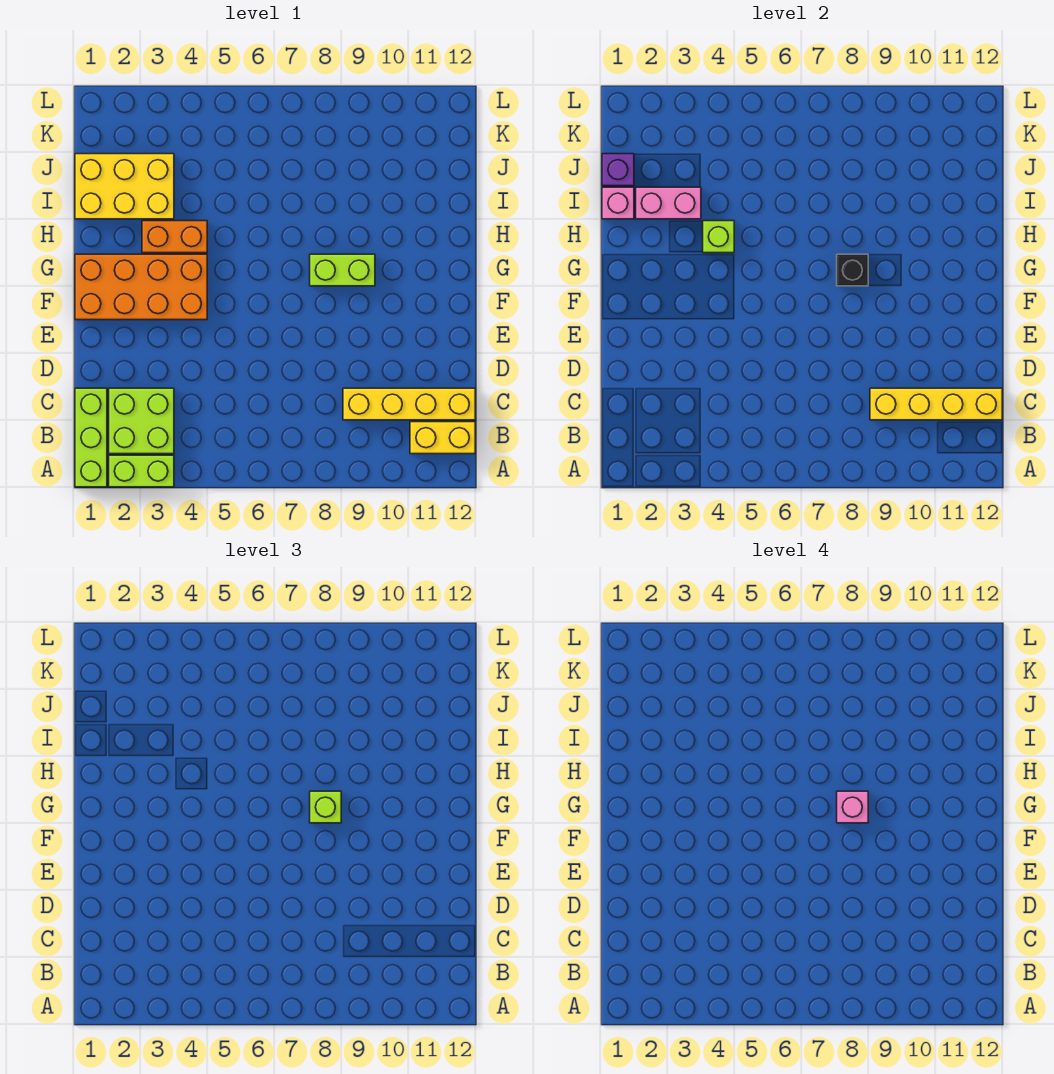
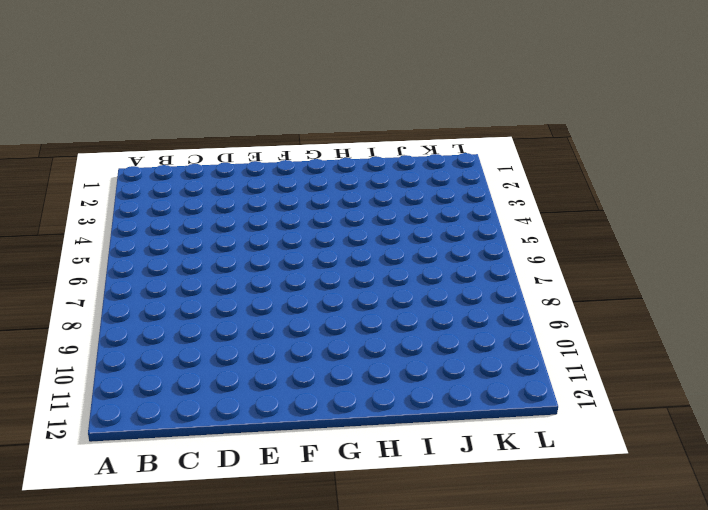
none -> lime 1x3 brick [75,388,107,487]
none -> lime 1x2 brick [109,455,174,487]
none -> lime 2x2 brick [109,388,174,454]

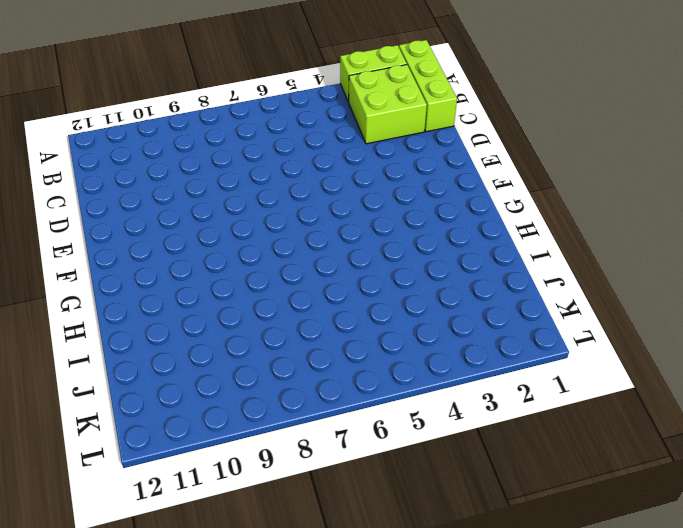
none -> yellow 1x2 brick [410,422,475,454]
none -> yellow 1x4 brick [343,388,475,420]
none -> orange 2x4 brick [75,254,207,320]

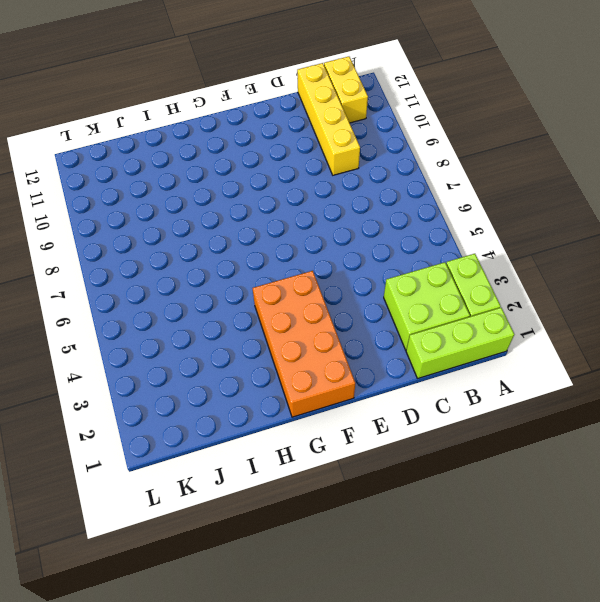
none -> lime 1x2 brick [310,254,375,286]
none -> orange 1x2 brick [142,221,207,253]
none -> yellow 2x3 brick [75,154,174,219]

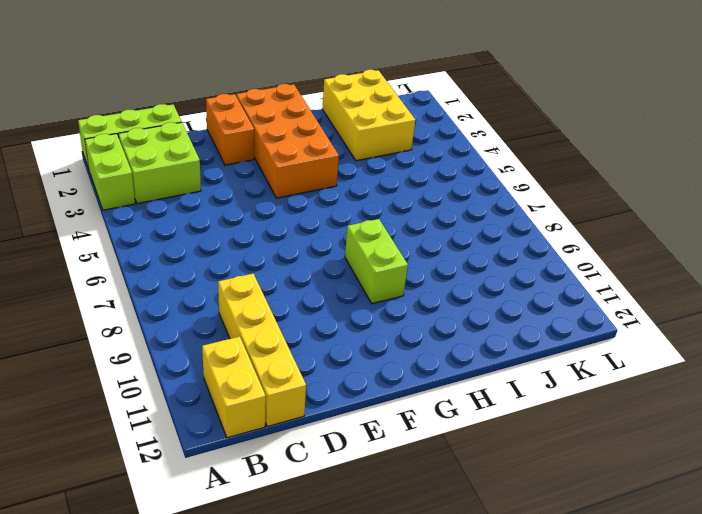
orange 1x2 brick [206,94,254,165] -> orange 1x2 brick moved to [142,221,207,253]
none -> yellow 1x4 brick [870,388,1002,420]
none -> black 1x1 brick [837,254,868,286]
none -> lime 1x1 brick [703,221,734,253]

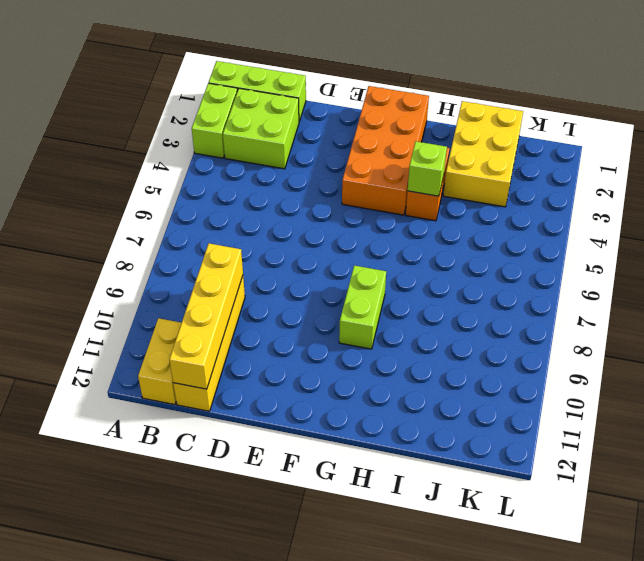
none -> black 1x1 brick [837,254,868,286]
none -> pink 1x1 brick [602,187,634,219]
none -> pink 1x2 brick [636,187,701,219]

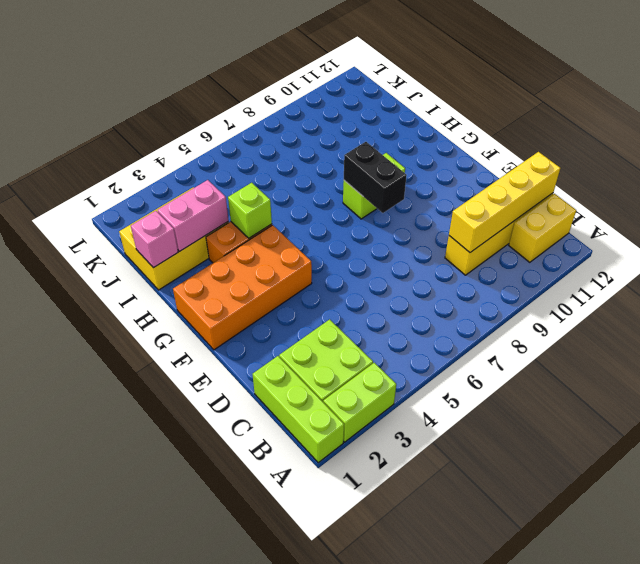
black 1x2 brick [344,142,407,213] -> black 1x1 brick [837,254,868,286]
none -> purple 1x1 brick [602,154,634,186]
none -> lime 1x1 brick [310,791,341,823]
none -> pink 1x1 brick [837,791,868,823]

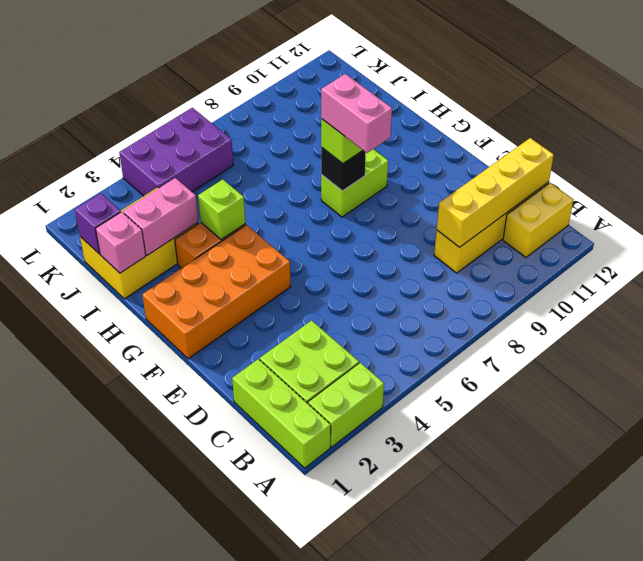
pink 1x2 brick [321,74,392,153] -> pink 1x1 brick [837,791,868,823]
purple 2x3 brick [119,108,233,196] -> none

